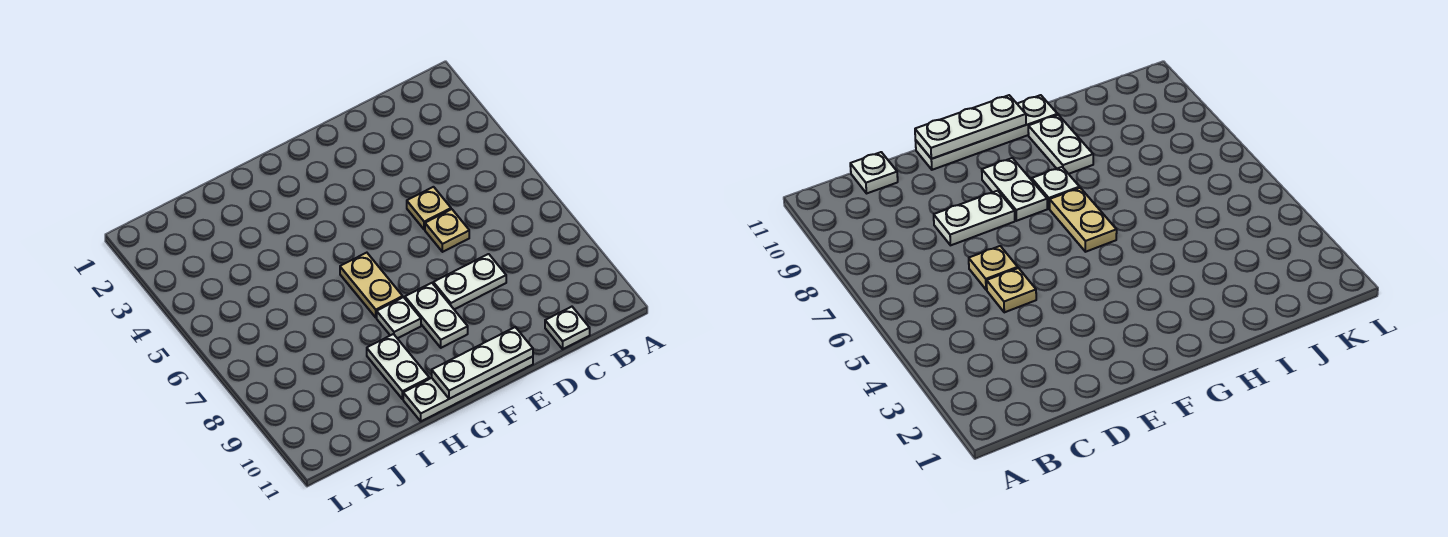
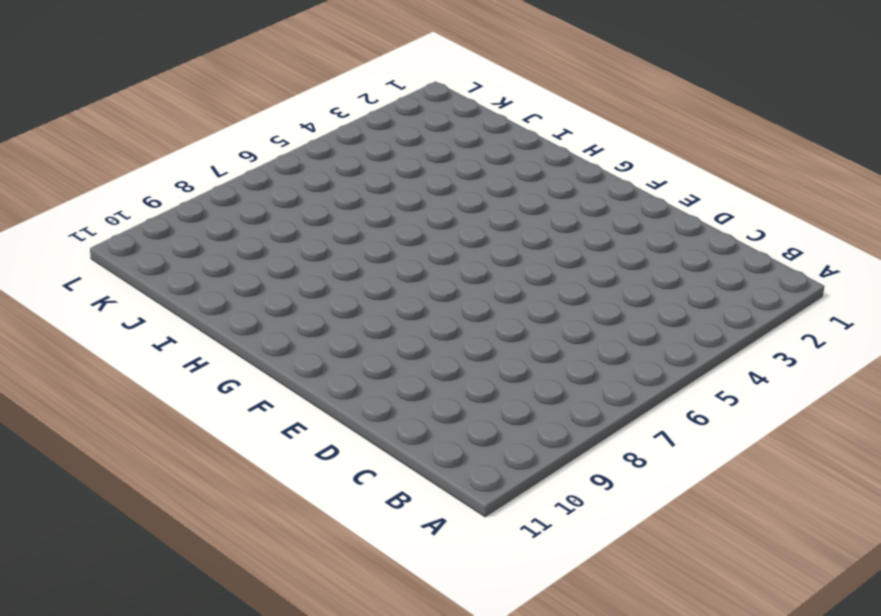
none -> white 1x1 plate [545,307,590,349]
none -> tan 1x1 plate [407,187,451,230]

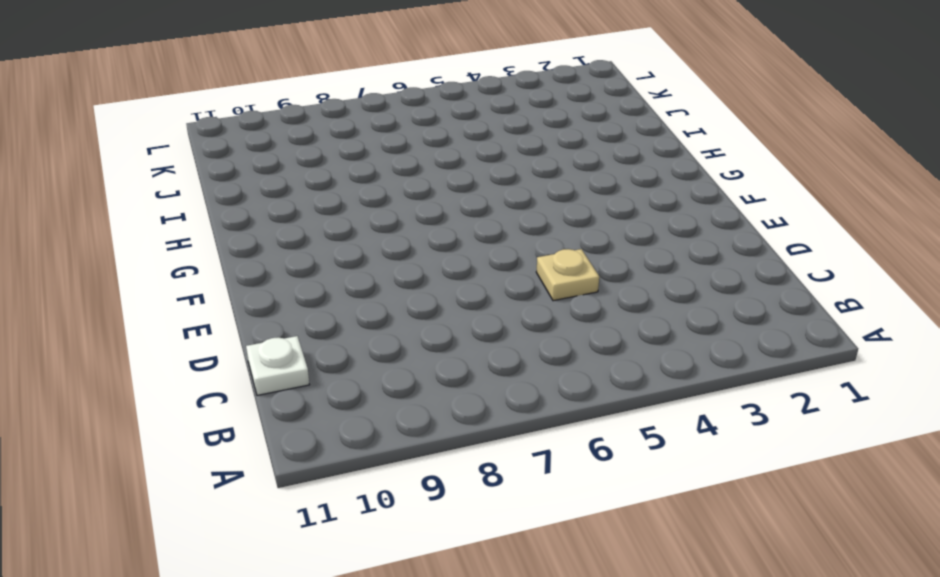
none -> tan 1x1 plate [425,209,469,252]
none -> white 1x2 plate [433,254,506,309]

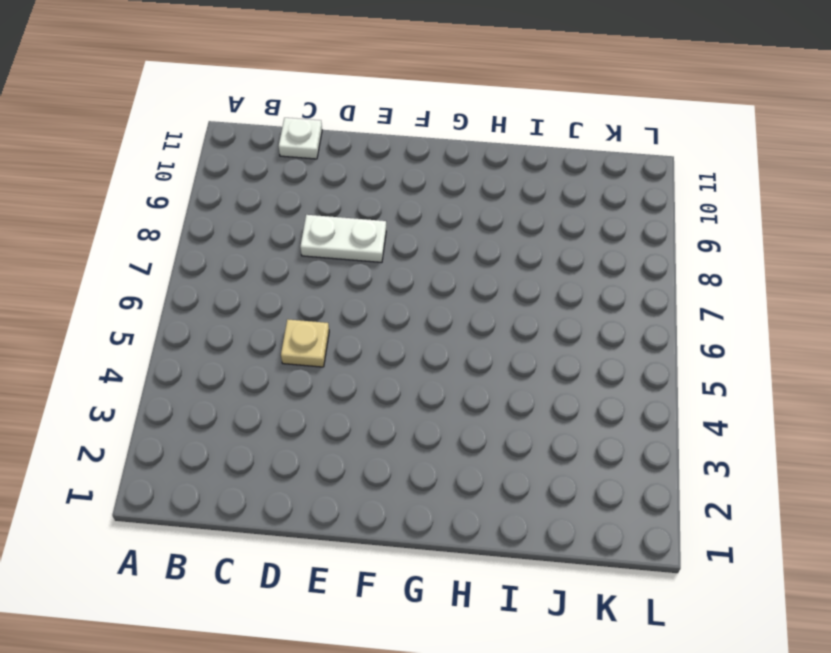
none -> tan 1x1 plate [425,209,469,252]
none -> white 1x4 plate [403,357,533,421]

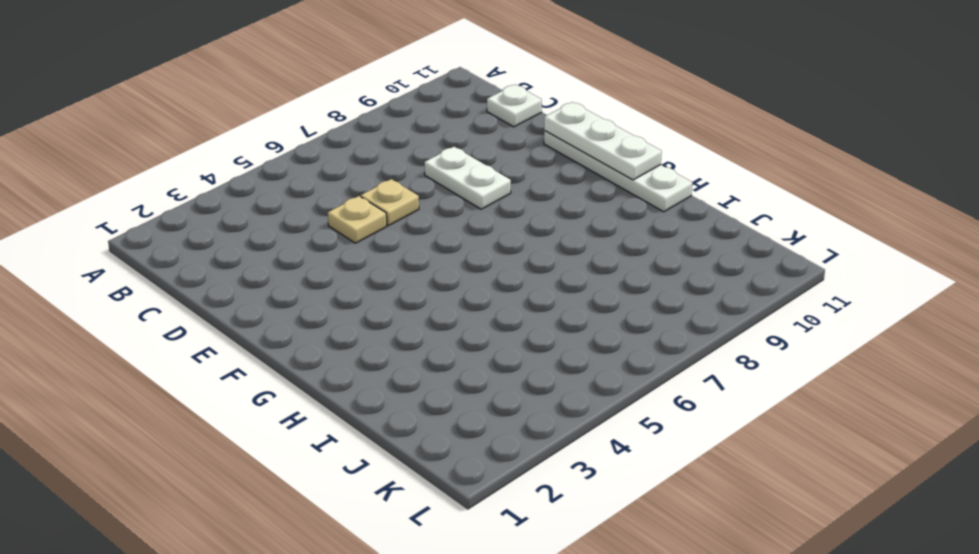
none -> white 1x2 plate [405,283,468,348]
none -> tan 1x2 plate [340,253,403,317]

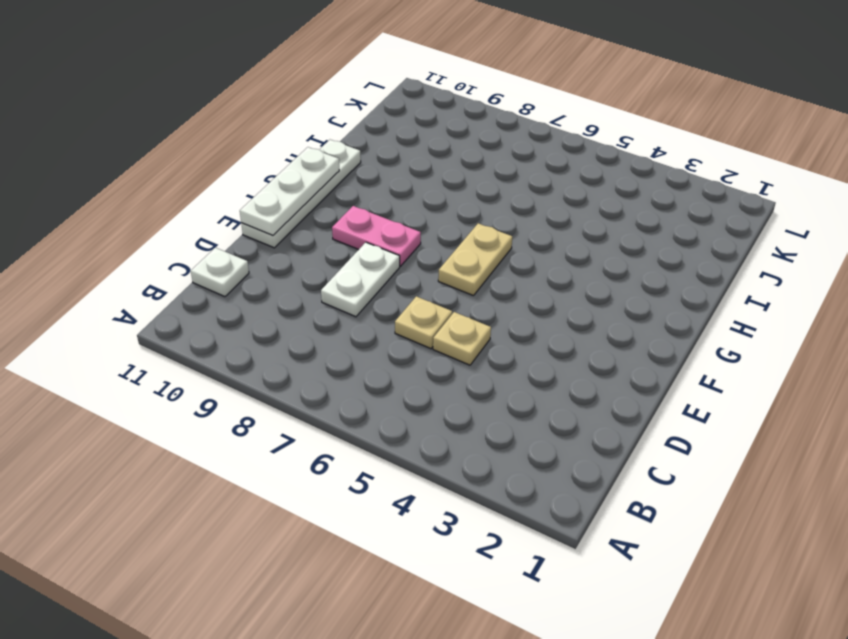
tan 1x2 plate [438,223,512,296] -> tan 1x2 plate turned to [340,253,403,317]
pink 1x2 plate [332,206,421,266] -> white 1x2 plate [405,283,468,348]
none -> white 1x1 plate [377,297,421,338]
none -> white 1x2 plate [367,334,429,399]

